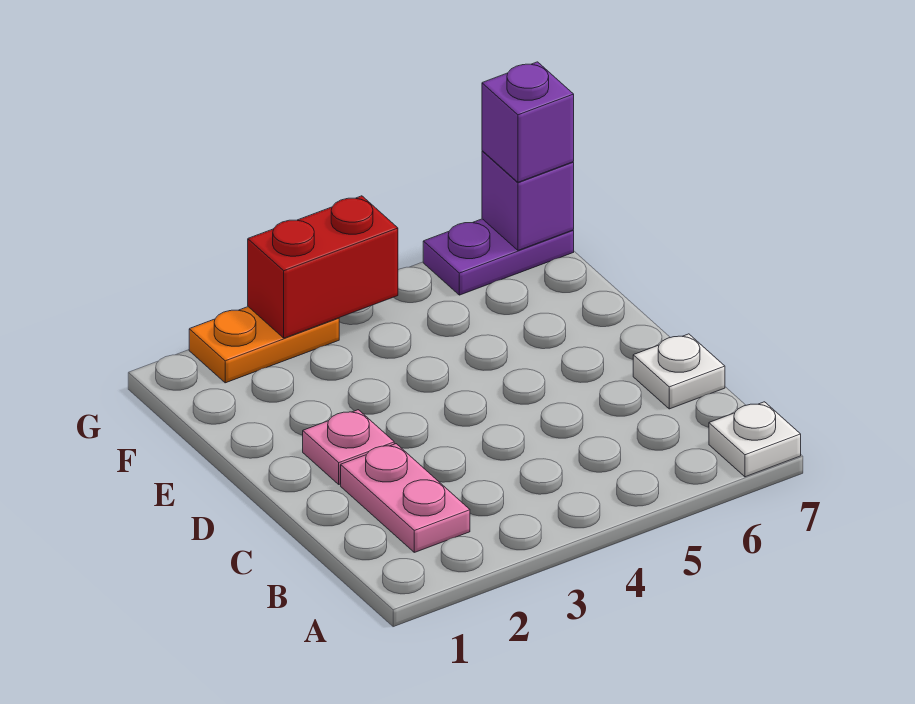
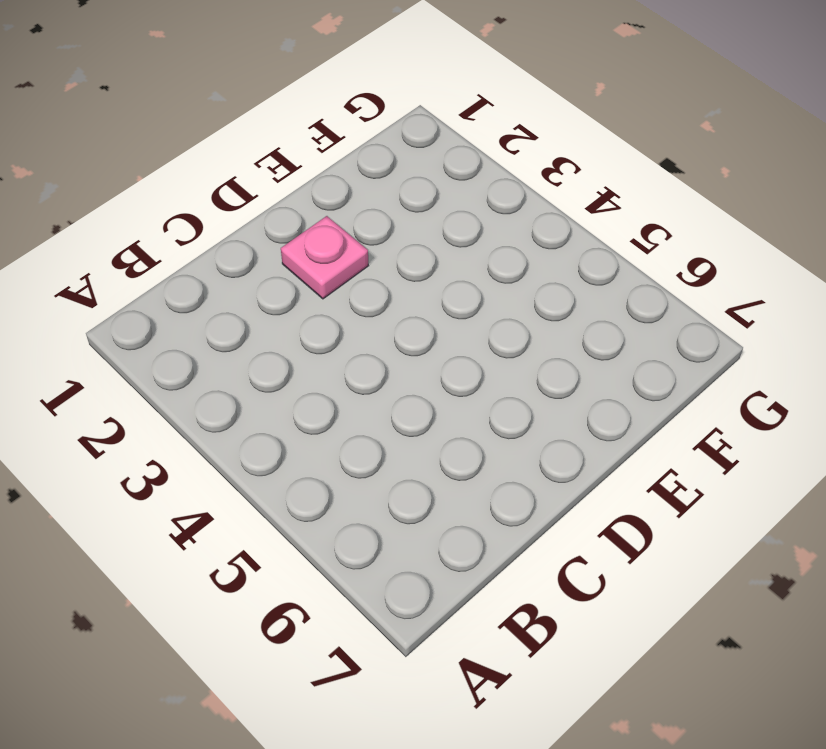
none -> white 1x1 plate [709,402,801,477]
none -> pink 1x2 plate [341,444,470,552]

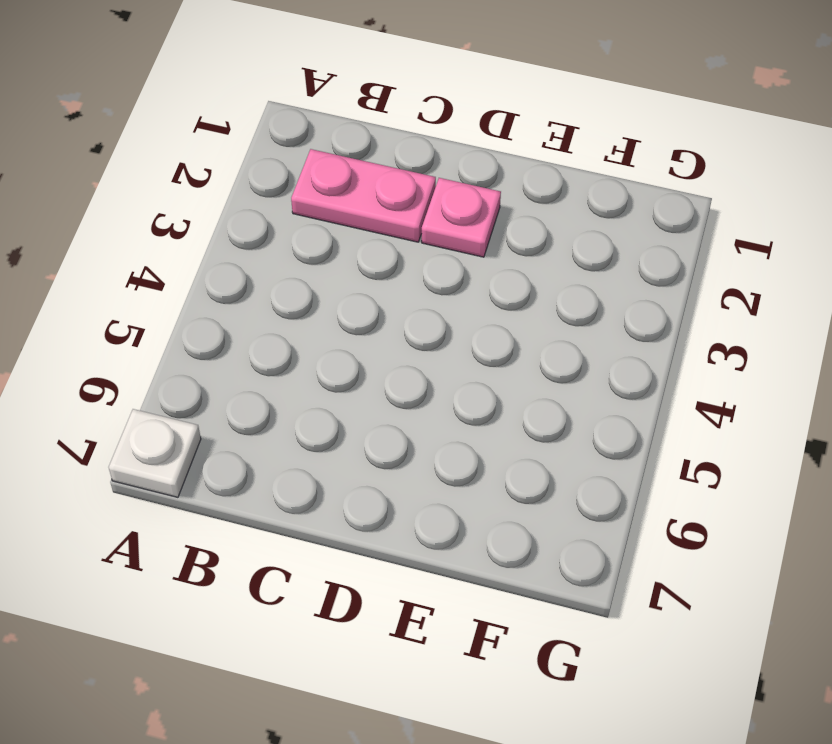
none -> white 1x1 plate [633,334,725,409]
none -> orange 1x2 plate [189,307,339,383]

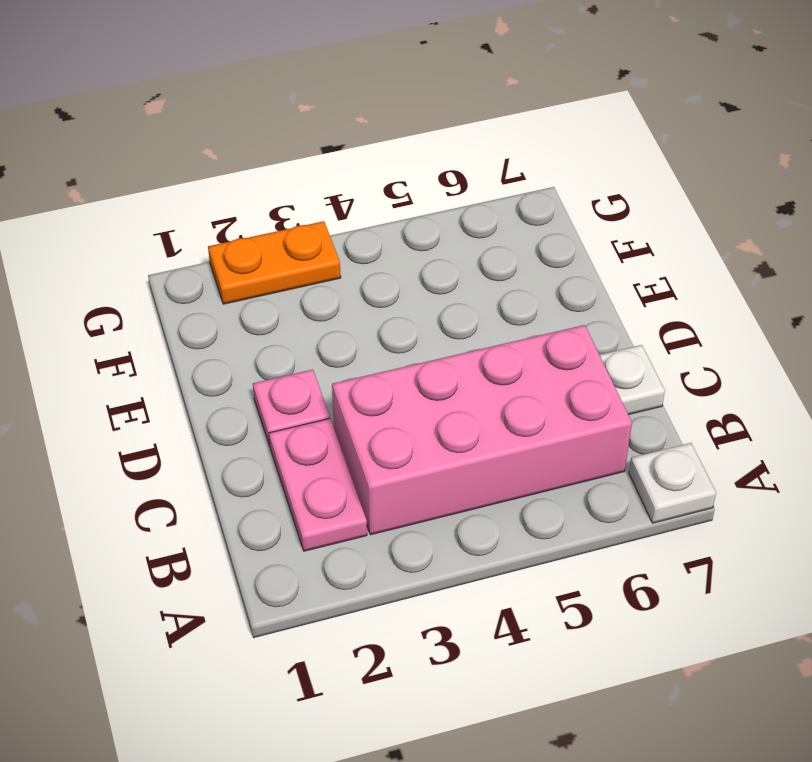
pink 2x4 brick [332,325,632,535] -> none
none -> purple 1x2 plate [423,219,574,295]
none -> red 1x2 brick [248,196,398,338]

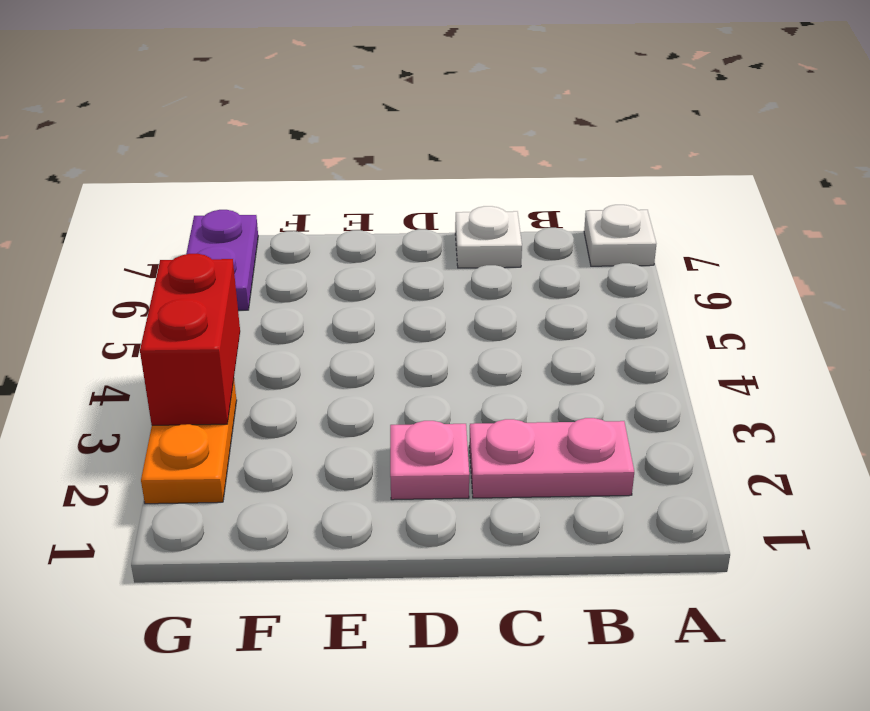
none -> purple 1x1 brick [482,151,574,250]
none -> purple 1x1 brick [482,62,574,182]

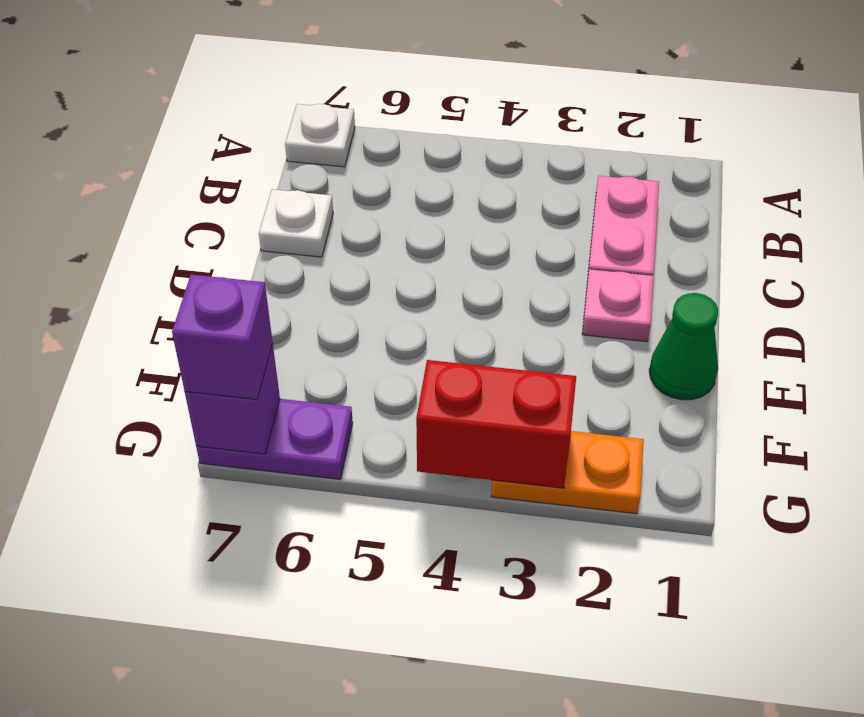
green 1x1 cone [649,293,718,400] -> none

